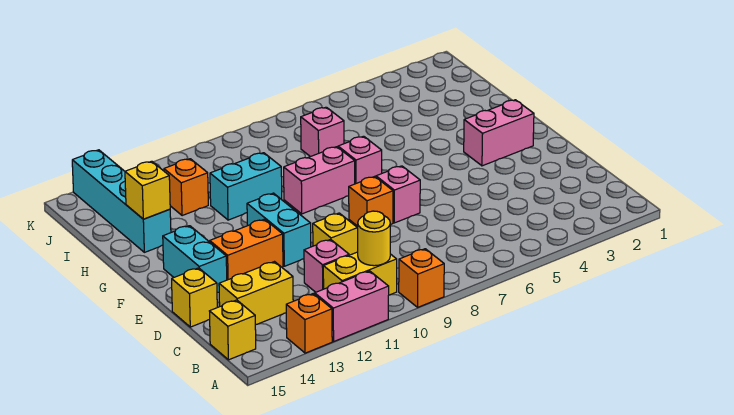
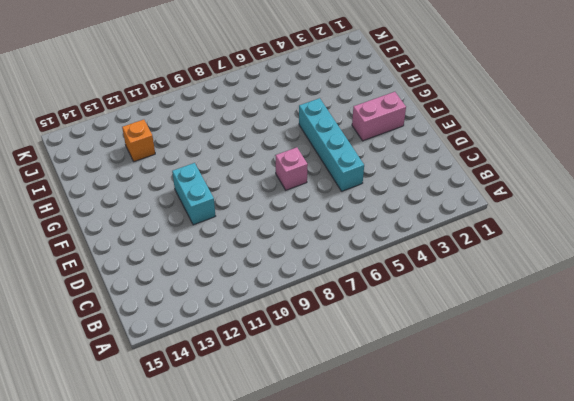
cyan 1x4 brick [299,98,364,191] -> cyan 1x4 brick moved to [72,150,171,252]
none -> orange 1x1 brick [399,249,444,307]
none -> pink 1x2 brick [315,271,389,341]
none -> orange 1x1 brick [286,294,332,353]

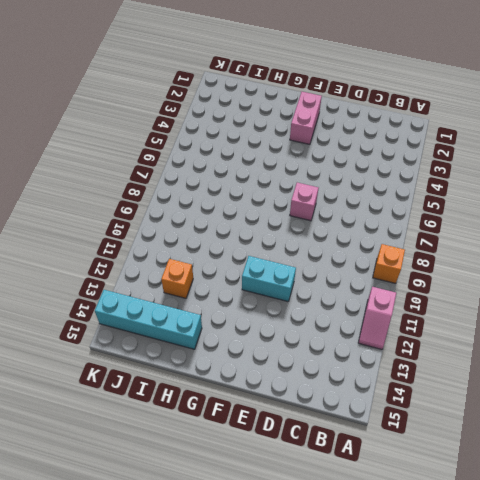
pink 1x2 slope [358,287,396,349] -> pink 1x2 brick [315,271,389,341]
none -> orange 1x1 brick [286,294,332,353]
none -> yellow 1x2 brick [323,252,397,295]
none -> yellow 1x1 brick [210,300,256,360]

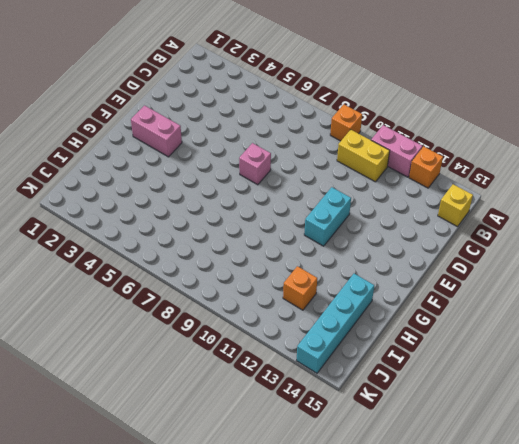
none -> pink 1x1 brick [304,239,349,292]
none -> yellow 1x2 brick [219,262,293,325]
none -> yellow 1x1 brick [313,213,358,255]

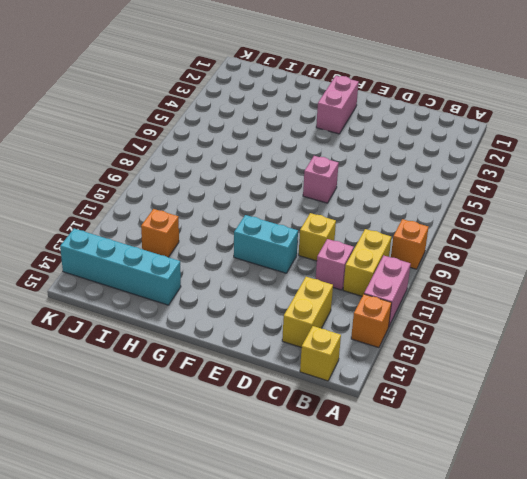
none -> yellow 1x1 brick [172,268,217,327]
none -> orange 1x1 brick [349,176,393,226]
none -> orange 1x2 brick [210,219,283,280]

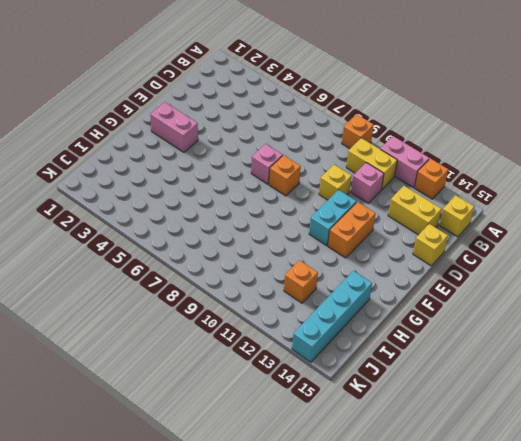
orange 1x2 brick [328,202,376,258] -> orange 1x2 brick turned to [210,219,283,280]
none -> cyan 1x2 brick [163,226,227,293]
none -> pink 1x1 brick [338,136,382,184]
none -> pink 1x2 brick [284,147,355,214]

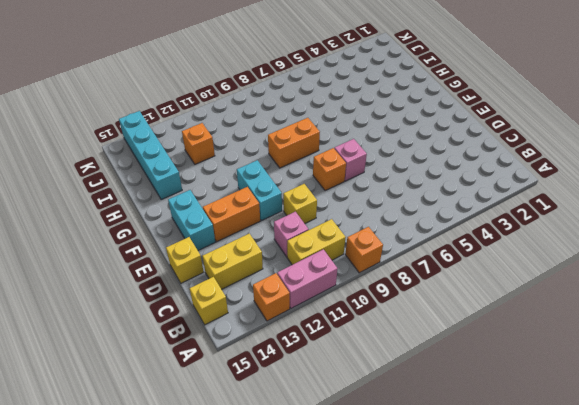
orange 1x2 brick [268,118,320,168] -> pink 1x2 brick [284,147,355,214]
none -> pink 1x2 brick [464,100,534,166]
none -> pink 1x1 brick [338,136,382,184]
none -> cyan 1x2 brick [210,153,282,220]

